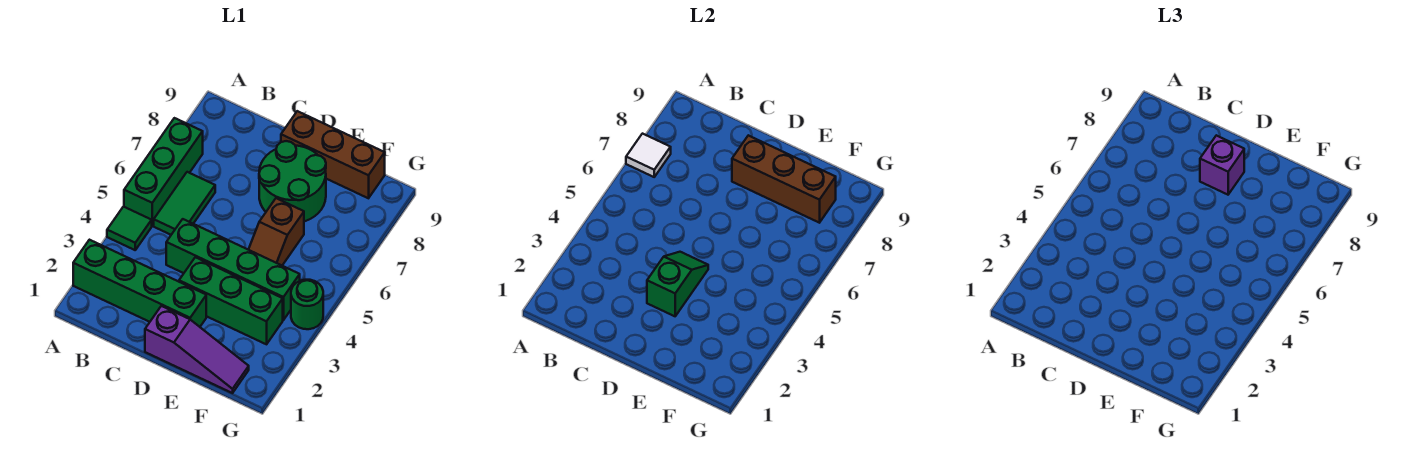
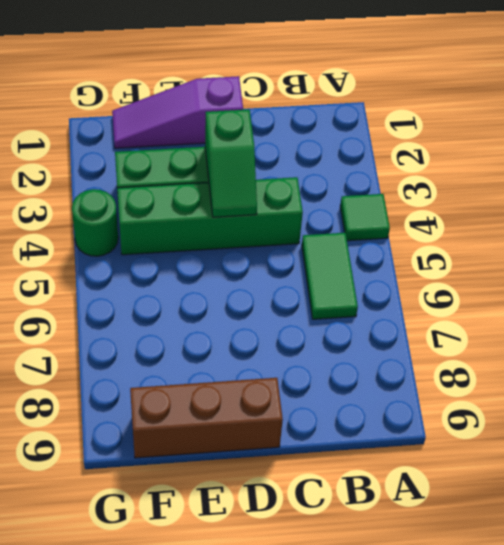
none -> green 1x4 brick [73,240,206,327]
none -> green 1x3 brick [124,118,203,226]
none -> green 2x2 round brick [259,141,326,221]

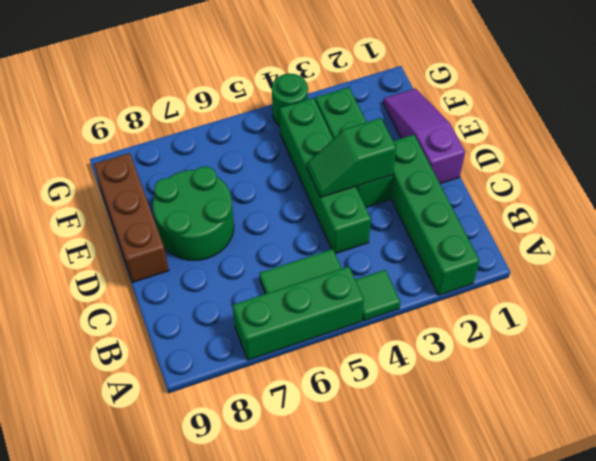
none -> brown 1x2 slope [248,198,304,265]
none -> white 1x1 tile [626,134,671,177]
none -> brown 1x3 brick [732,135,836,223]

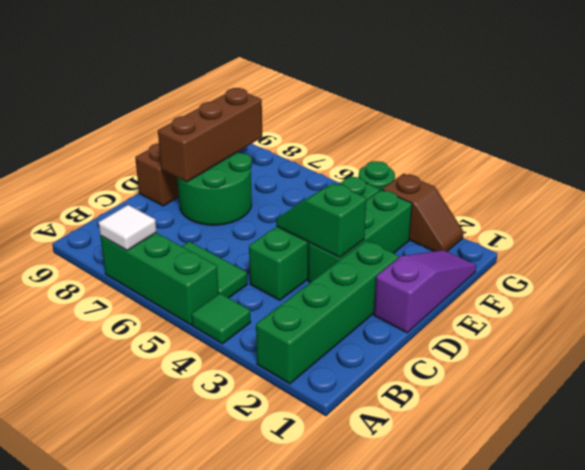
brown 1x2 slope [382,174,464,251] -> brown 1x2 slope moved to [248,198,304,265]
none -> purple 1x1 brick [1200,135,1244,195]

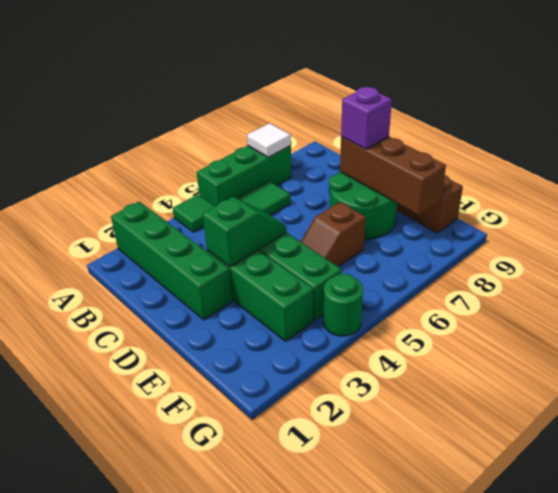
none -> purple 1x3 slope [145,306,249,393]

